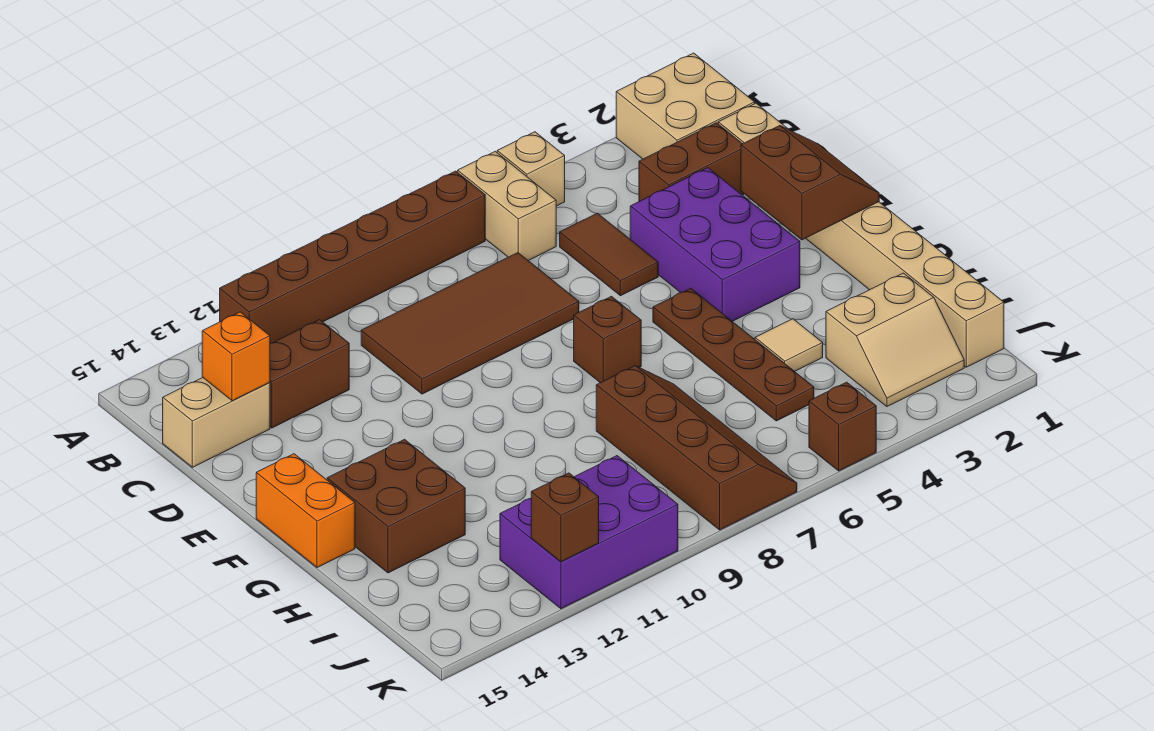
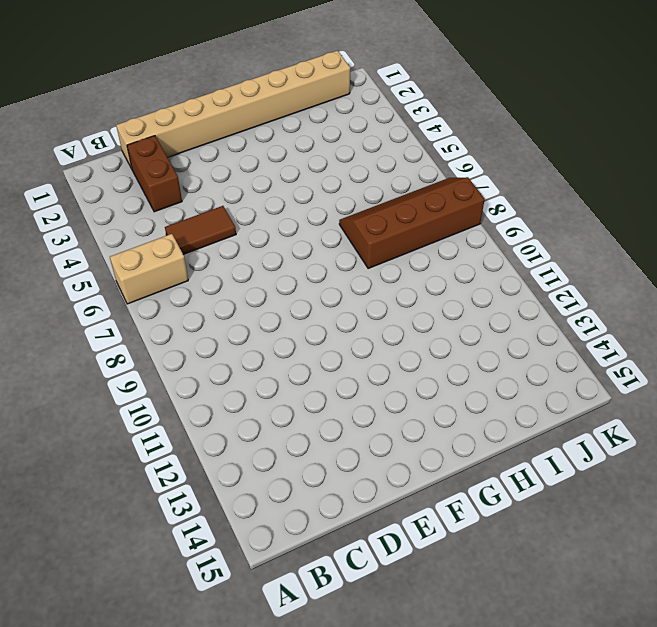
none -> tan 2x2 brick [616,53,755,159]
none -> tan 1x1 brick [497,132,565,206]
none -> brown 1x6 brick [220,171,485,343]

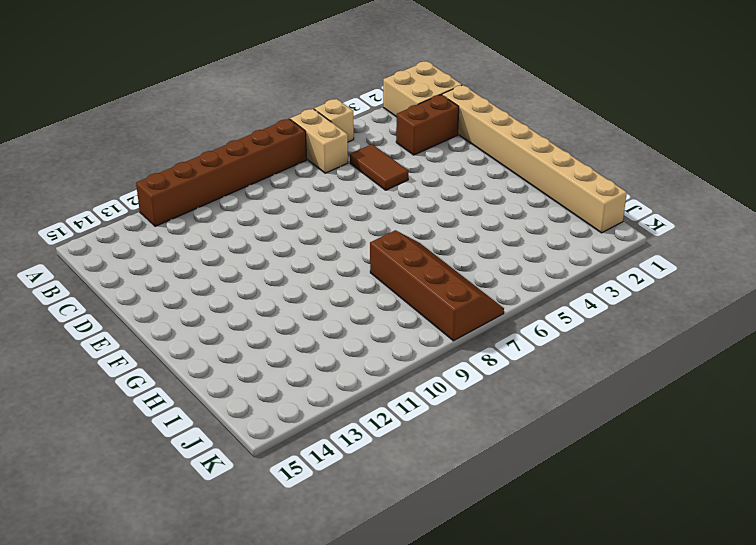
none -> brown 2x4 tile [361,253,579,394]
none -> brown 1x2 brick [270,320,349,428]
none -> tan 1x2 brick [163,378,270,467]

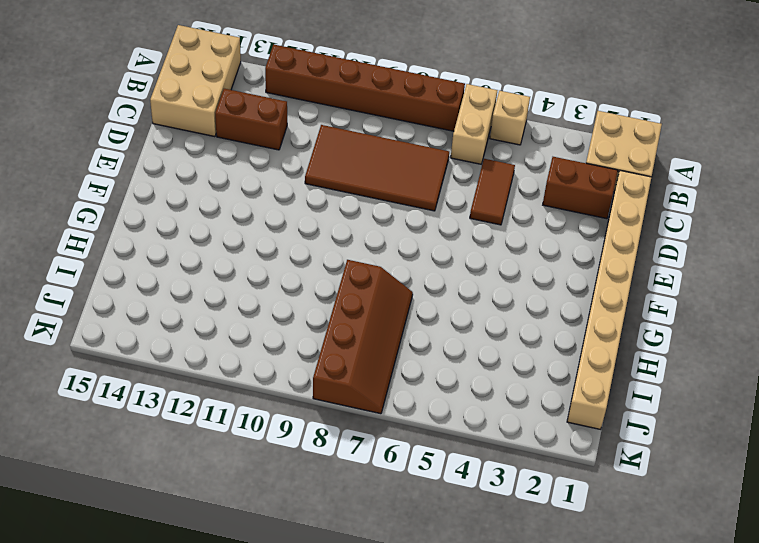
tan 2x3 brick [150,25,241,137] -> tan 1x2 brick [163,378,270,467]
none -> purple 2x3 brick [630,168,800,321]
none -> brown 1x4 plate [653,288,814,421]
none -> brown 1x1 brick [574,296,641,383]

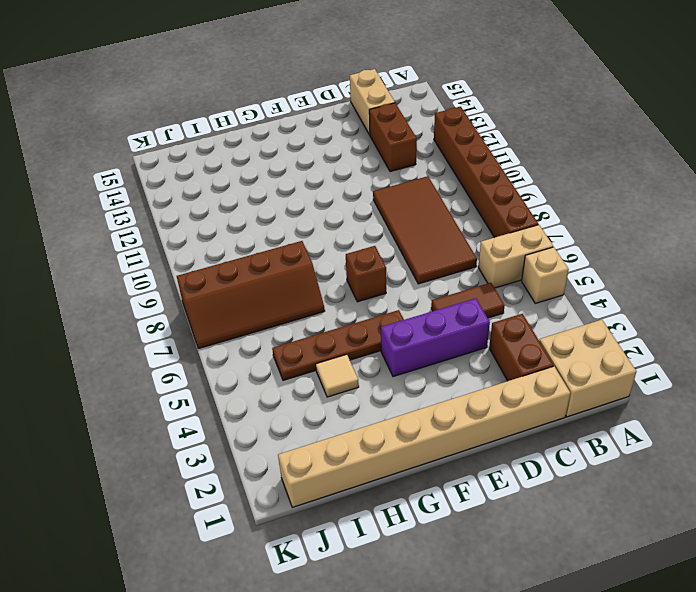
purple 1x3 brick [381,298,490,377] -> purple 2x3 brick [630,168,800,321]
none -> orange 1x2 brick [256,454,355,568]
none -> brown 2x2 brick [327,440,465,573]
none -> tan 2x2 slope [826,273,964,407]

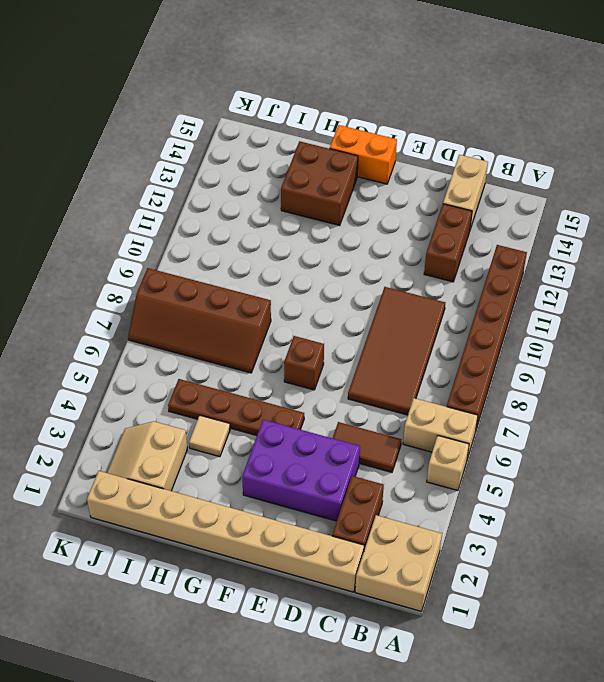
none -> purple 2x3 brick [500,456,678,609]
none -> brown 1x1 brick [809,382,876,471]
none -> orange 1x1 brick [202,312,270,401]

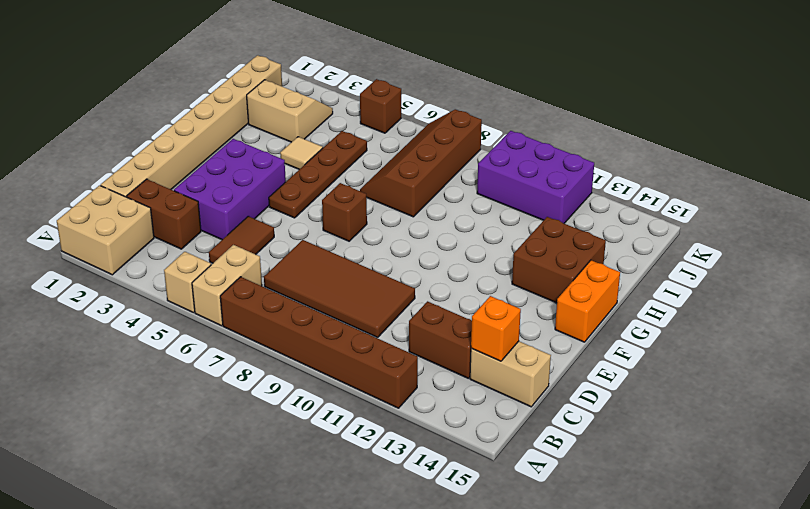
none -> brown 2x2 slope [741,126,879,240]
none -> brown 1x1 brick [531,473,599,562]

